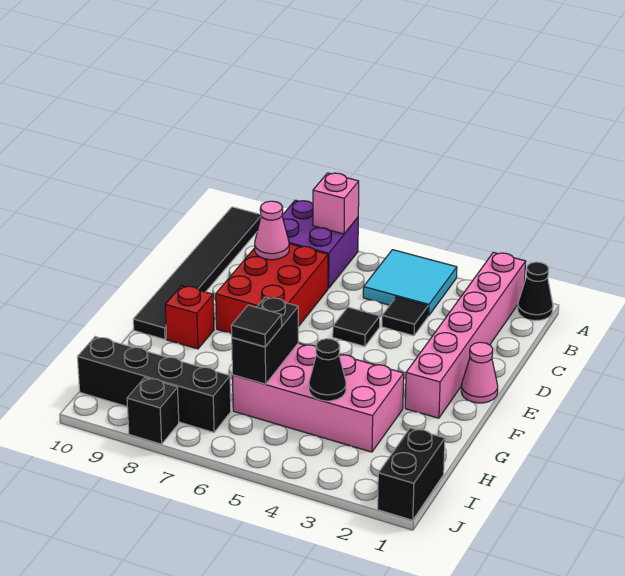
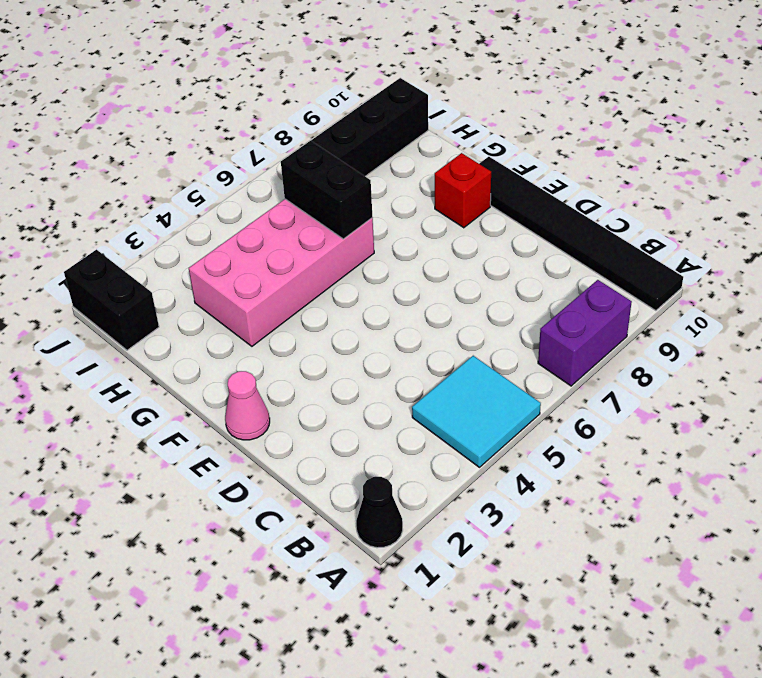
purple 1x2 brick [538,280,632,386] -> purple 2x2 brick [282,200,358,288]
none -> pink 1x6 brick [405,252,526,418]
none -> black 1x1 tile [382,297,428,336]
none -> red 2x3 brick [216,244,328,334]

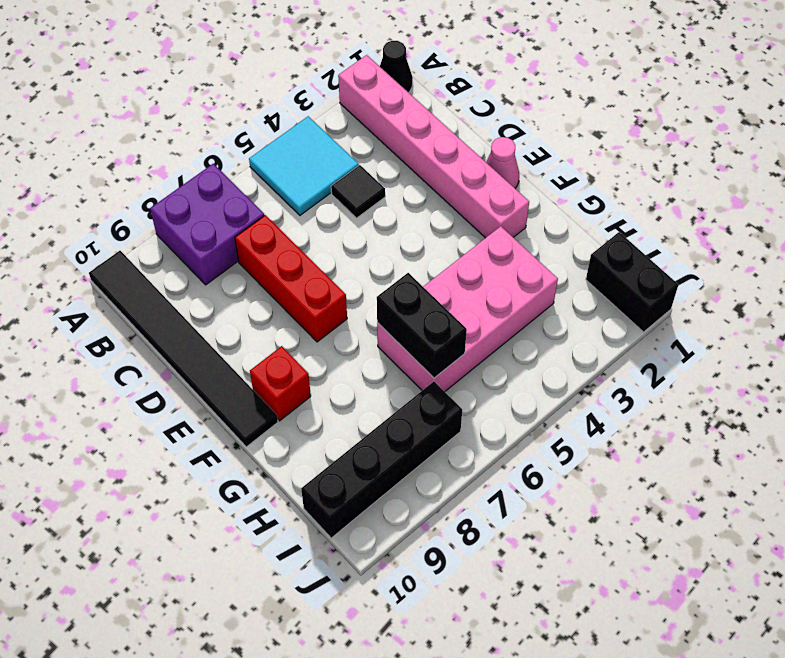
red 1x3 brick [235,215,347,342] -> red 2x3 brick [216,244,328,334]
none -> black 1x1 tile [333,307,380,346]
none -> black 1x1 brick [127,378,179,444]
none -> pink 1x1 brick [313,173,359,234]

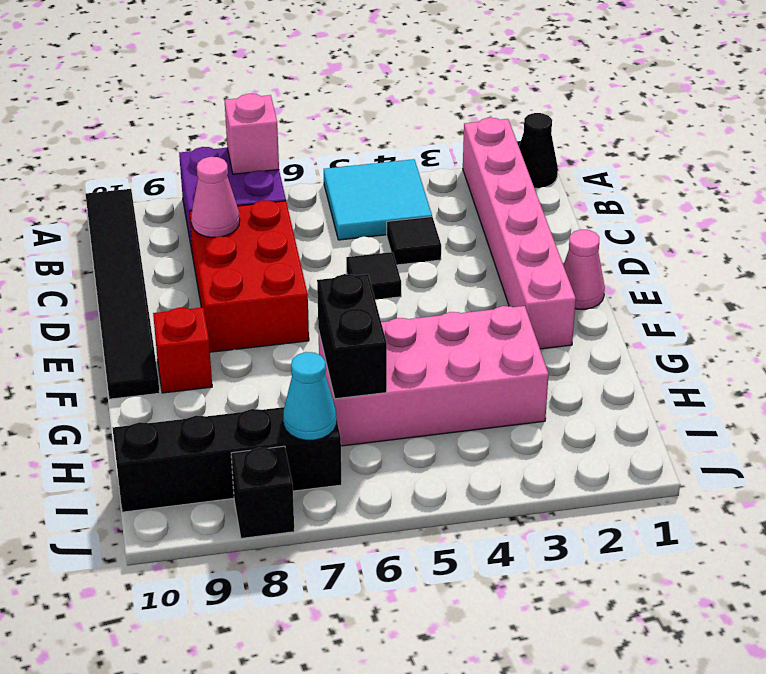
cyan 1x1 cone [283,352,337,440] -> none
none -> black 1x2 brick [378,428,445,520]
none -> black 1x1 cone [309,339,346,401]
none -> black 1x1 tile [231,305,282,347]

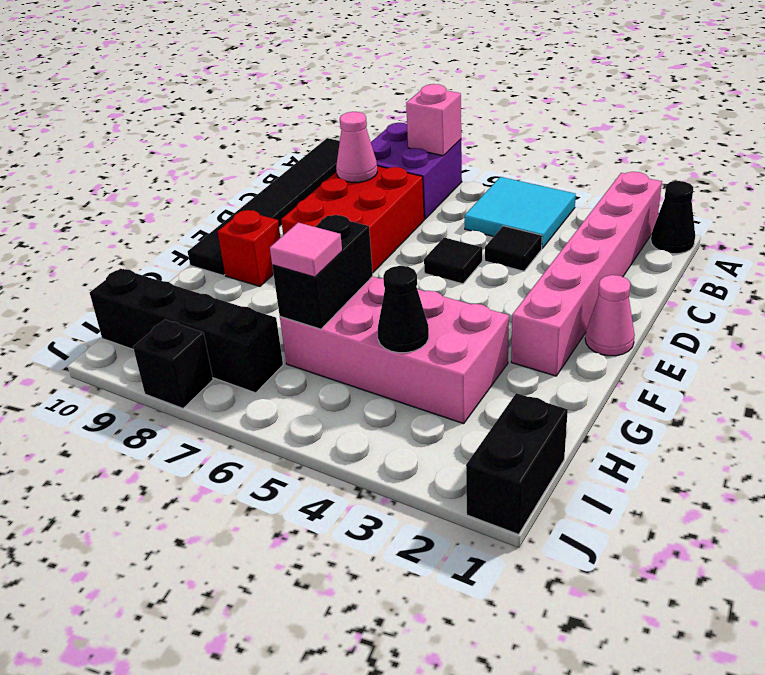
pink 1x1 tile [270,223,342,277] -> black 1x1 tile [231,305,282,347]

